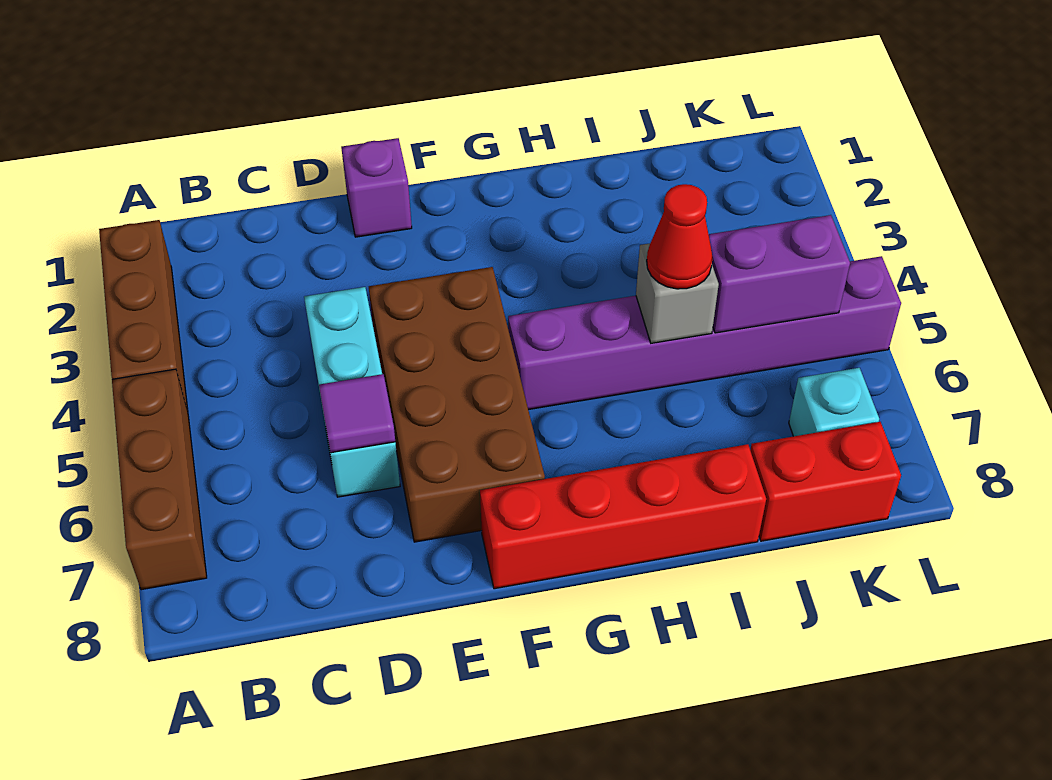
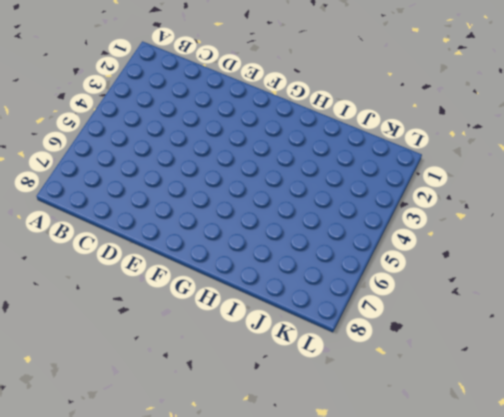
none -> brown 1x3 brick [99,220,188,411]
none -> brown 1x3 brick [112,369,207,590]
none -> cyan 1x3 brick [304,287,400,497]

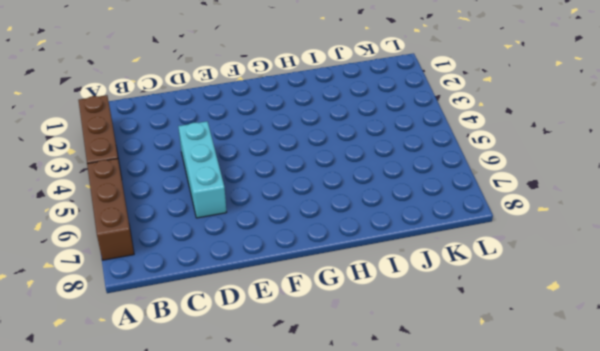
none -> purple 1x1 brick [341,138,412,237]
none -> brown 2x4 brick [369,267,545,542]
none -> red 1x4 brick [480,444,766,589]

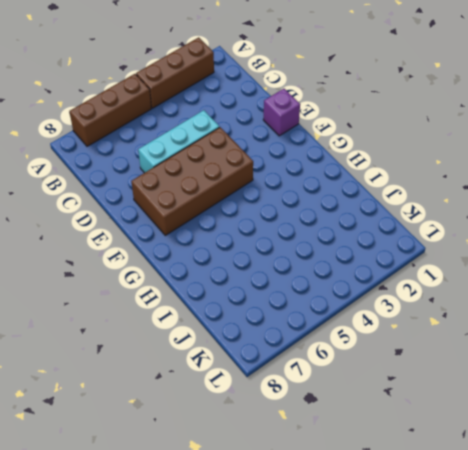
none -> red 1x4 brick [480,444,766,589]
none -> purple 1x6 brick [508,256,901,410]
none -> red 1x2 brick [750,422,901,541]

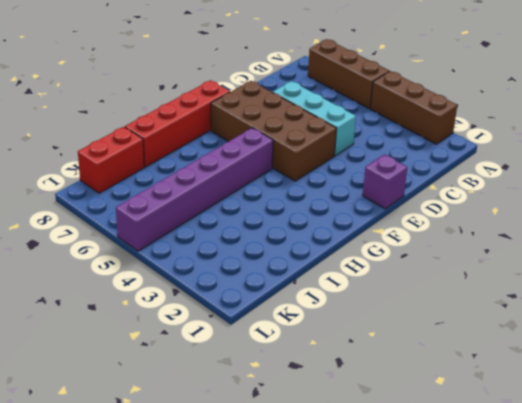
none -> cyan 1x1 brick [789,368,879,436]
none -> purple 1x1 tile [319,374,395,453]
none -> grey 1x1 brick [636,243,719,343]

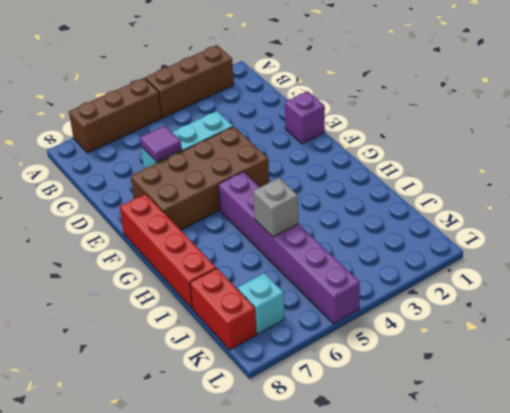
none -> purple 1x2 brick [709,215,850,333]
none -> red 1x1 cone [647,184,713,289]

